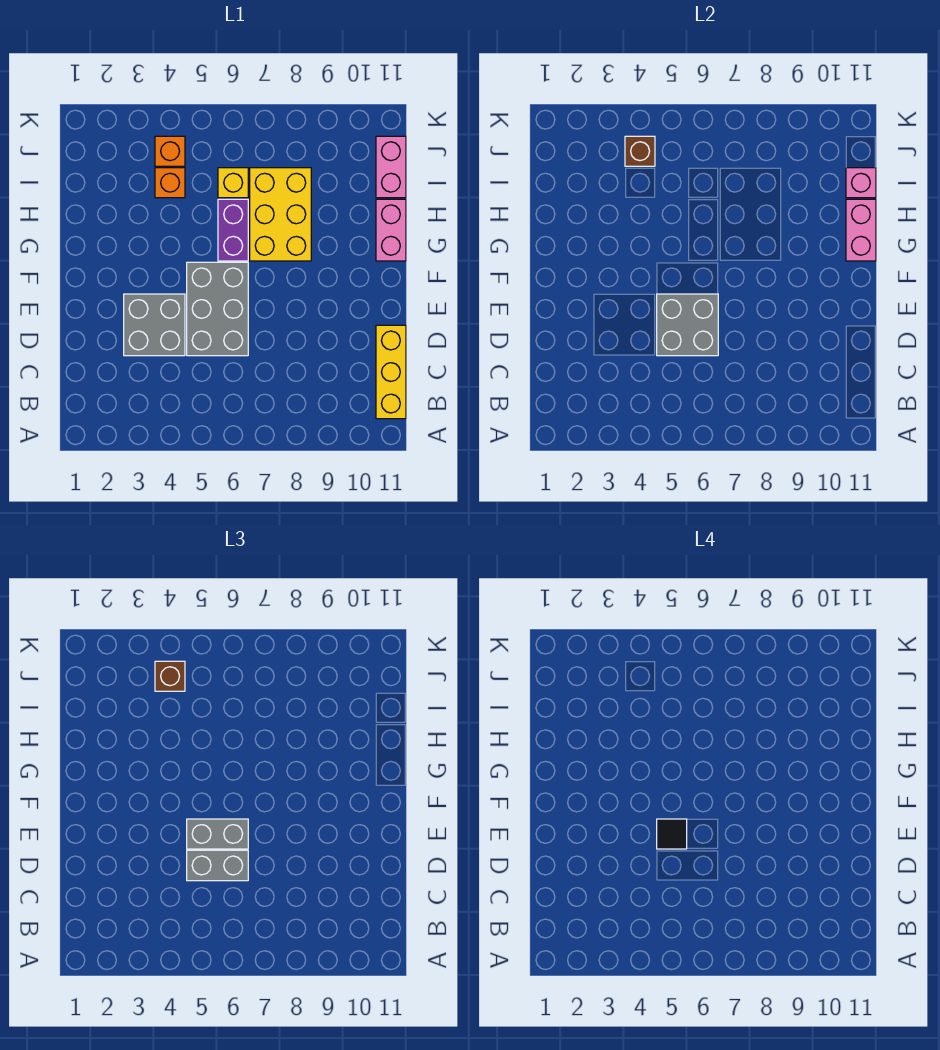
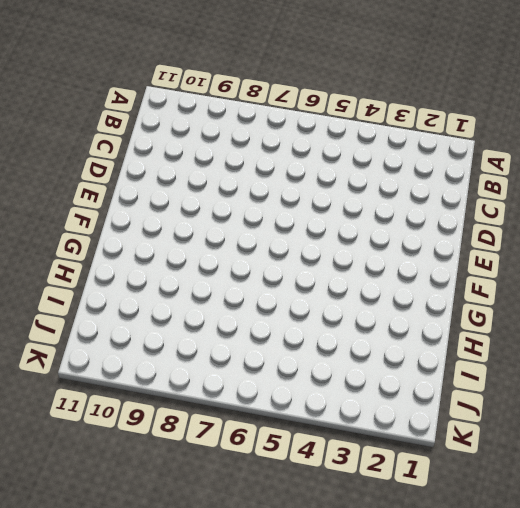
none -> yellow 1x3 brick [376,325,406,419]
none -> grey 2x2 brick [124,294,185,356]
none -> grey 2x3 brick [187,262,248,356]

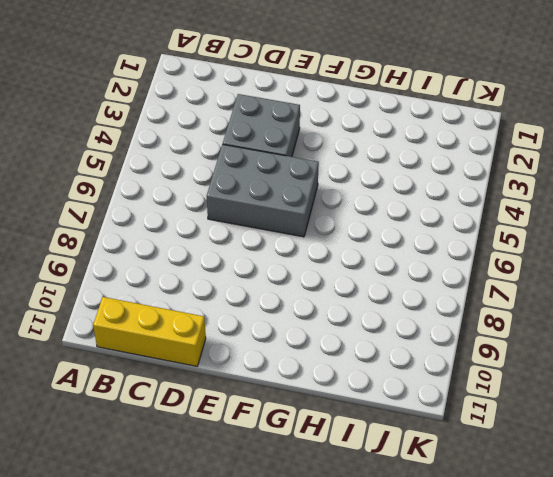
none -> purple 1x2 brick [218,199,248,261]
none -> yellow 2x3 brick [250,168,311,261]
none -> pink 1x2 brick [376,199,406,261]

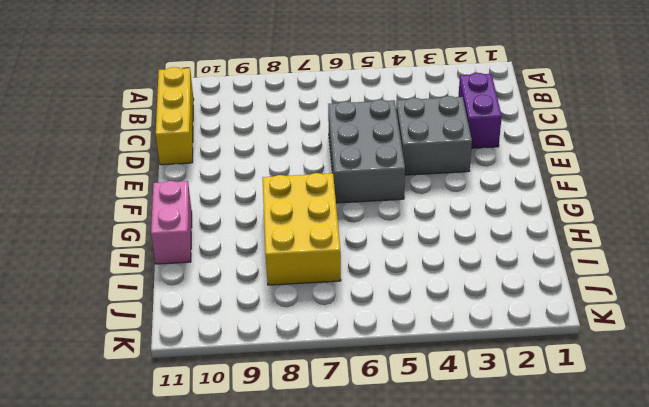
purple 1x2 brick [458,73,502,148] -> purple 1x2 brick moved to [218,199,248,261]
none -> orange 1x1 brick [155,168,185,198]
none -> yellow 1x1 brick [218,168,248,198]
none -> pink 1x2 brick [376,136,406,198]

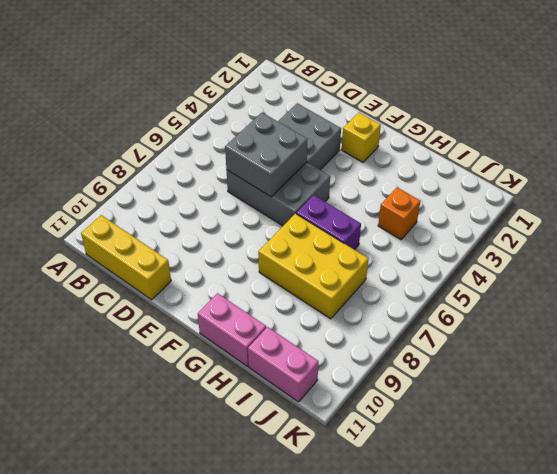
yellow 1x1 brick [342,113,381,162] -> yellow 1x1 brick moved to [218,168,248,198]
none -> orange 1x1 brick [155,136,185,166]
none -> pink 1x2 brick [846,199,876,261]
none -> pink 1x1 brick [846,168,876,198]

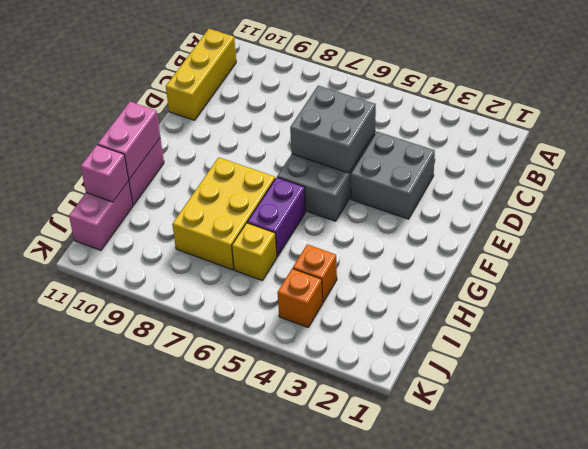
none -> brown 1x1 brick [625,136,655,166]
none -> grey 1x2 brick [187,850,248,881]
none -> grey 1x2 brick [187,819,248,849]

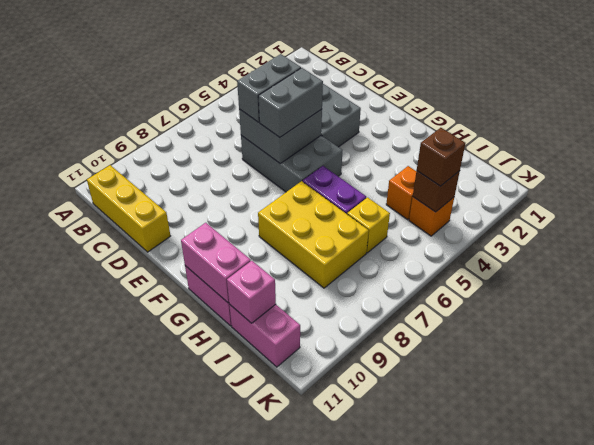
none -> black 1x1 tile [657,819,687,849]

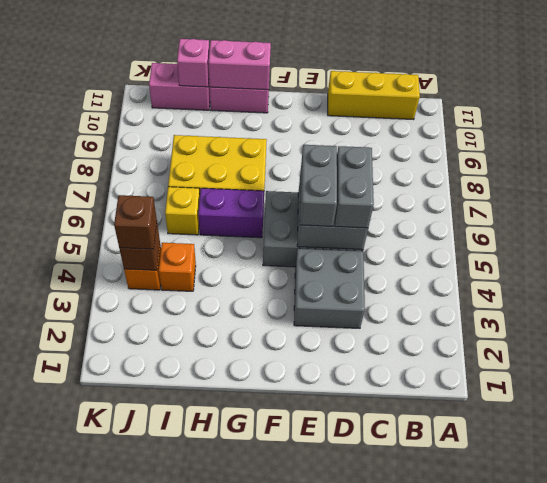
none -> black 1x1 tile [657,819,687,849]

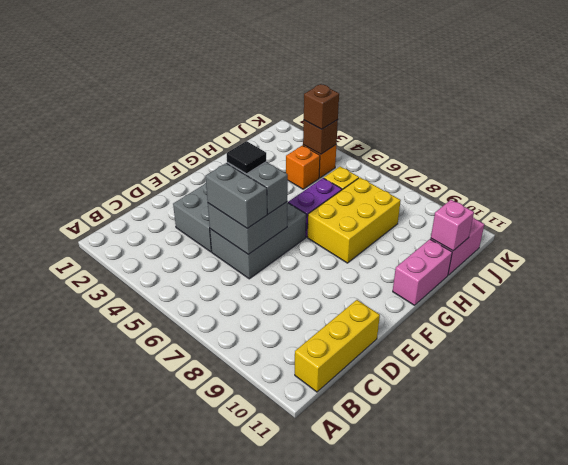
none -> pink 1x2 brick [846,199,876,261]

